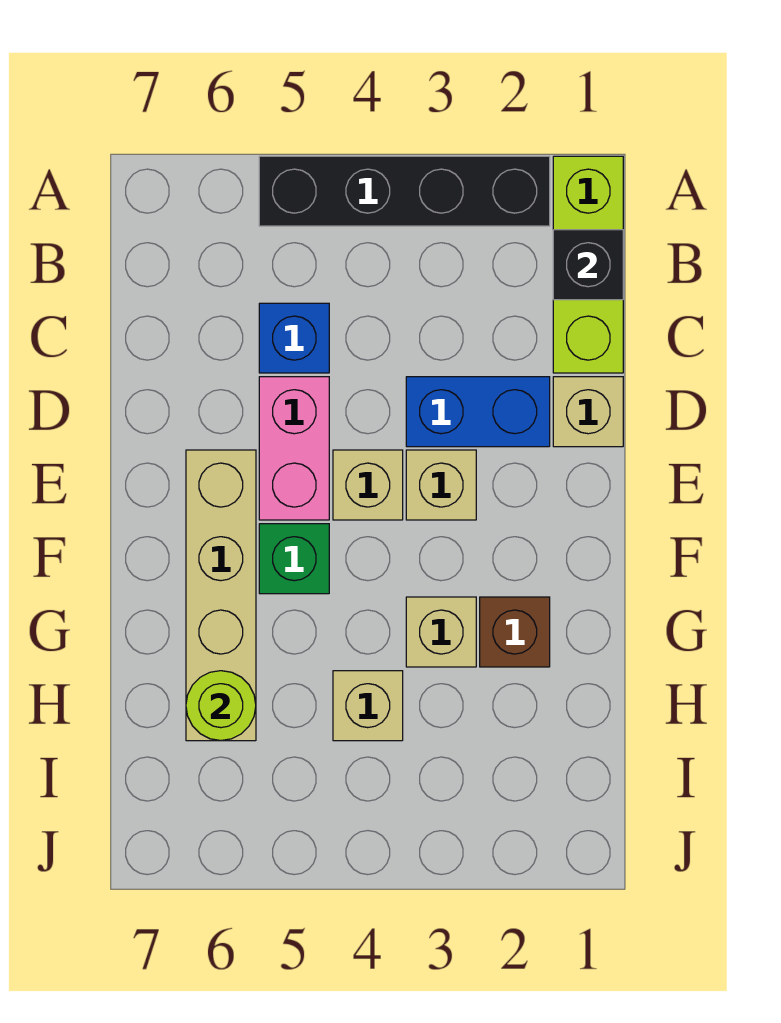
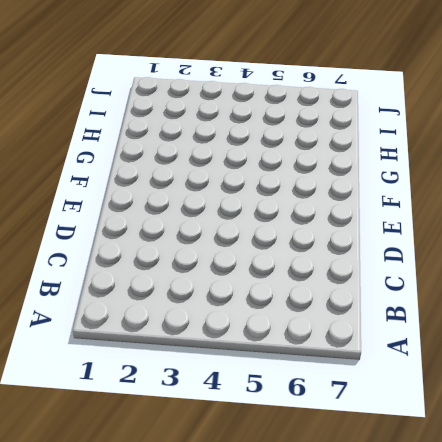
none -> lime 1x3 brick [553,156,623,373]
none -> black 1x4 brick [259,156,550,226]
none -> blue 1x1 brick [259,303,329,373]

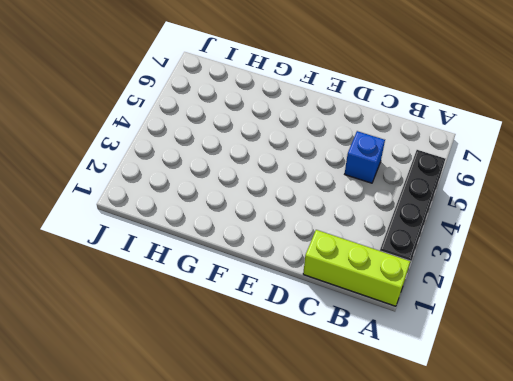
none -> tan 1x1 brick [553,377,623,447]
none -> blue 1x2 brick [406,377,550,447]
none -> pink 1x2 brick [259,377,329,520]

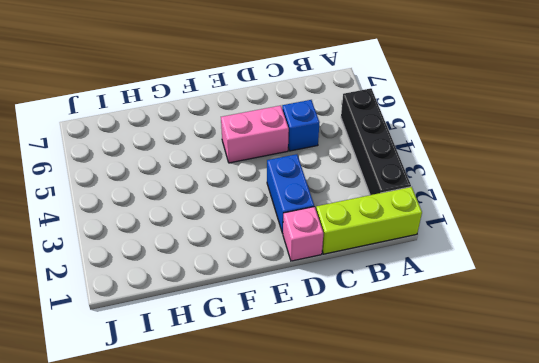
pink 1x1 brick [283,207,323,261] -> tan 1x1 brick [553,377,623,447]
none -> tan 1x1 brick [406,450,476,520]
none -> tan 1x1 brick [333,450,403,520]
none -> tan 1x4 brick [186,450,256,741]

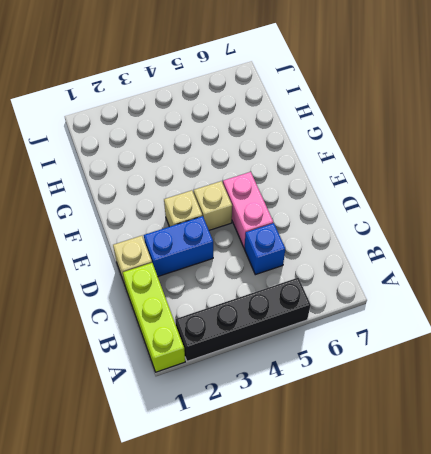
none -> tan 1x4 brick [186,450,256,741]
none -> green 1x1 brick [259,524,329,594]
none -> brown 1x1 brick [480,597,550,667]

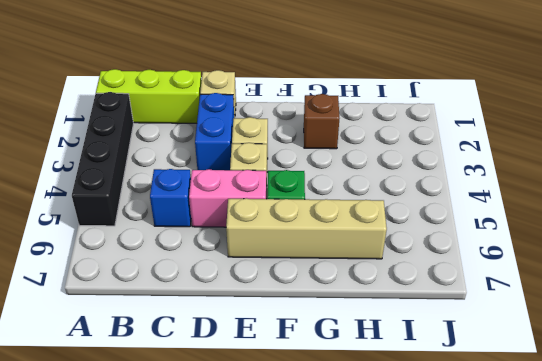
none -> tan 1x1 brick [406,597,476,667]
none -> tan 1x1 brick [333,671,403,741]
none -> black 1x1 brick [553,230,623,300]

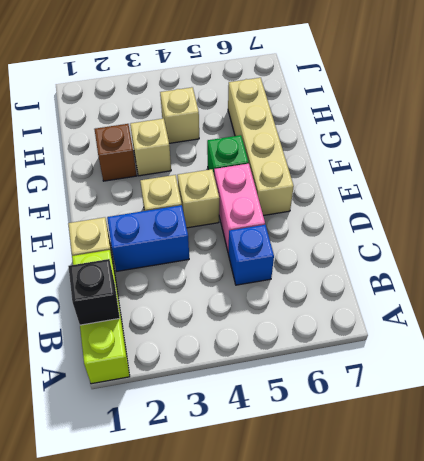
none -> black 1x4 brick [259,156,550,226]
none -> lime 1x1 round brick [186,671,256,741]

